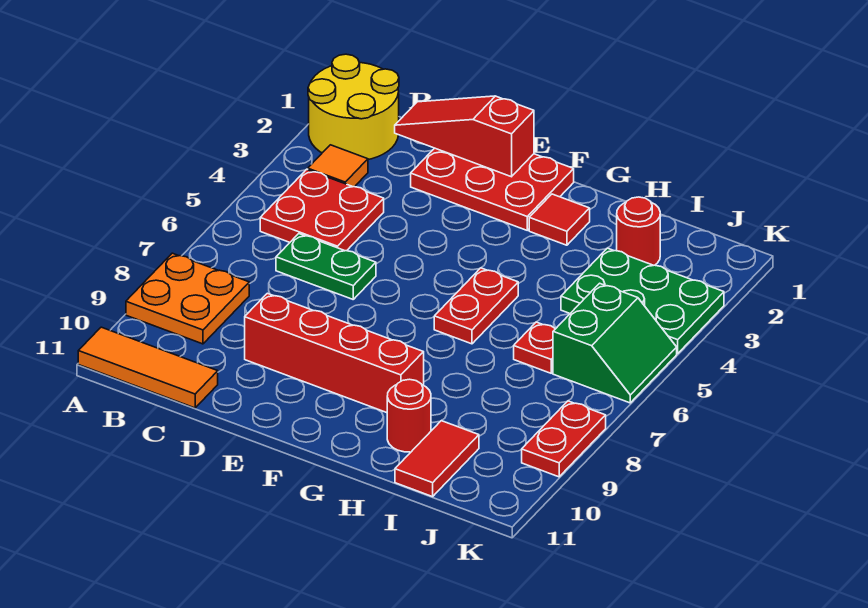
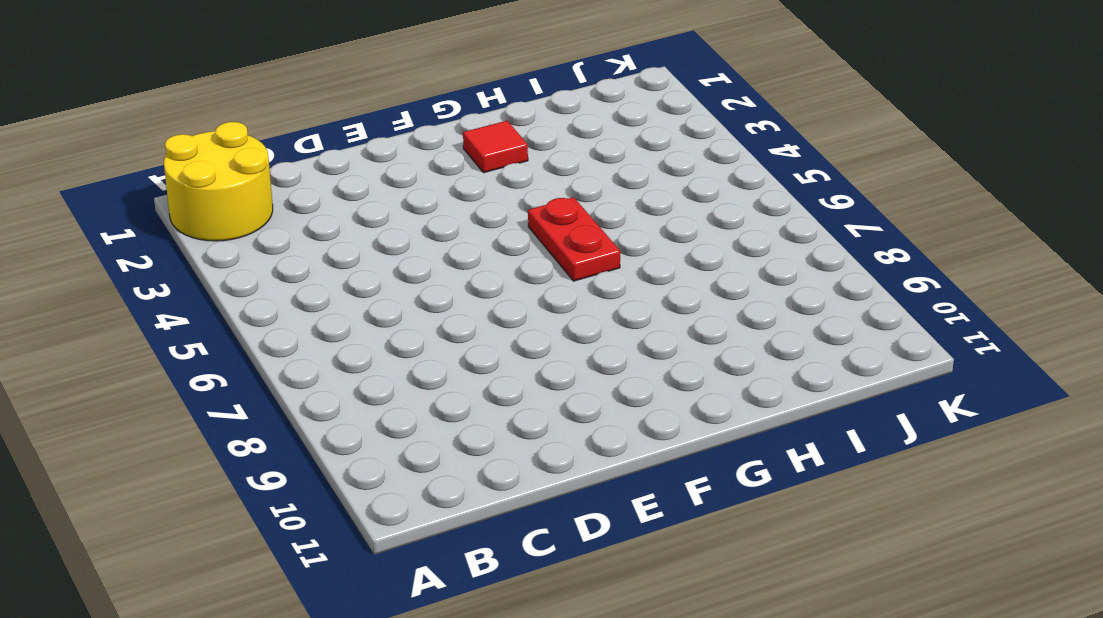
none -> orange 2x2 plate [126,253,249,344]
none -> orange 1x3 tile [78,327,218,408]
none -> orange 1x1 tile [308,145,368,187]

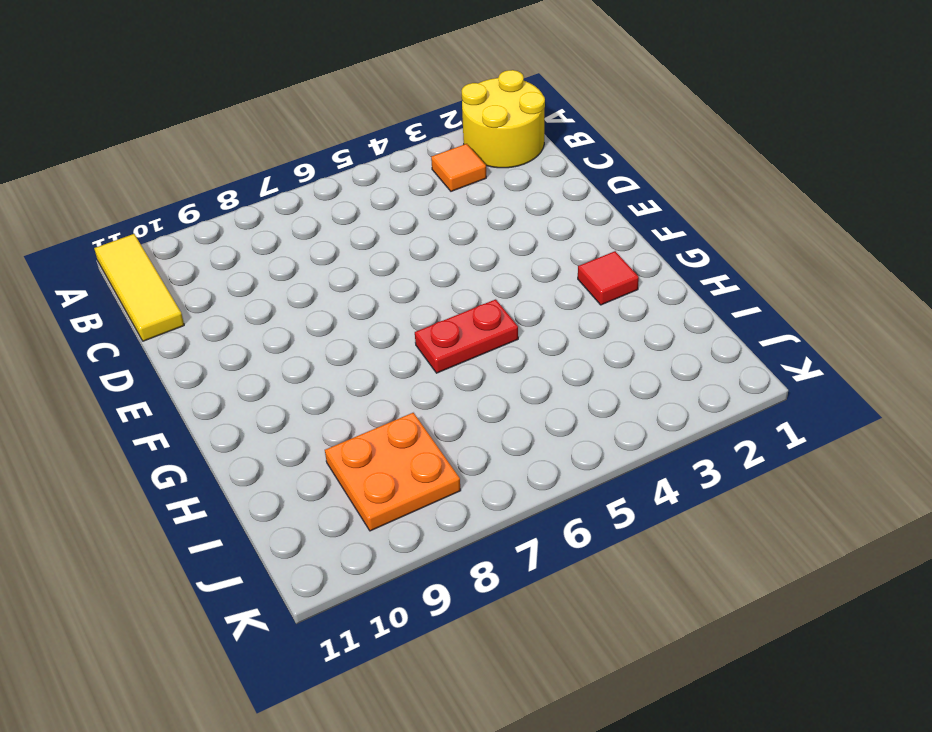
yellow 1x3 tile [94,234,184,341] -> orange 1x3 tile [78,327,218,408]
orange 2x2 plate [325,413,461,531] -> orange 2x2 plate moved to [126,253,249,344]
none -> red 2x2 plate [260,169,384,251]
none -> green 1x2 plate [276,234,376,299]
none -> red 2x3 plate [411,148,574,230]

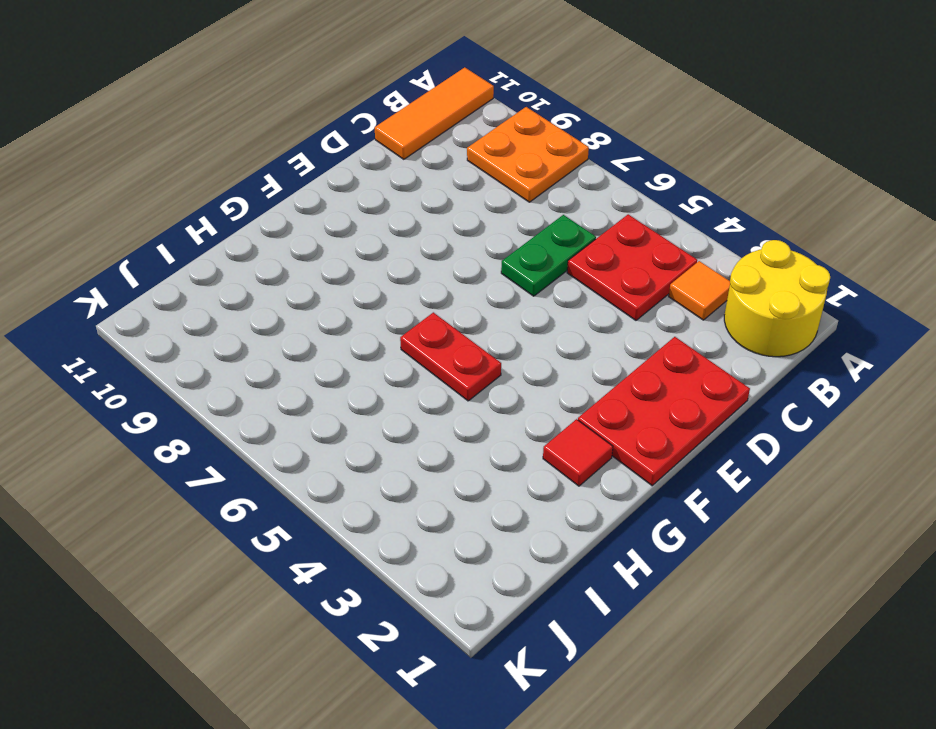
none -> red 1x4 brick [245,293,424,413]
none -> red 1x1 round brick [387,379,431,452]
none -> red 1x1 round brick [617,197,660,265]

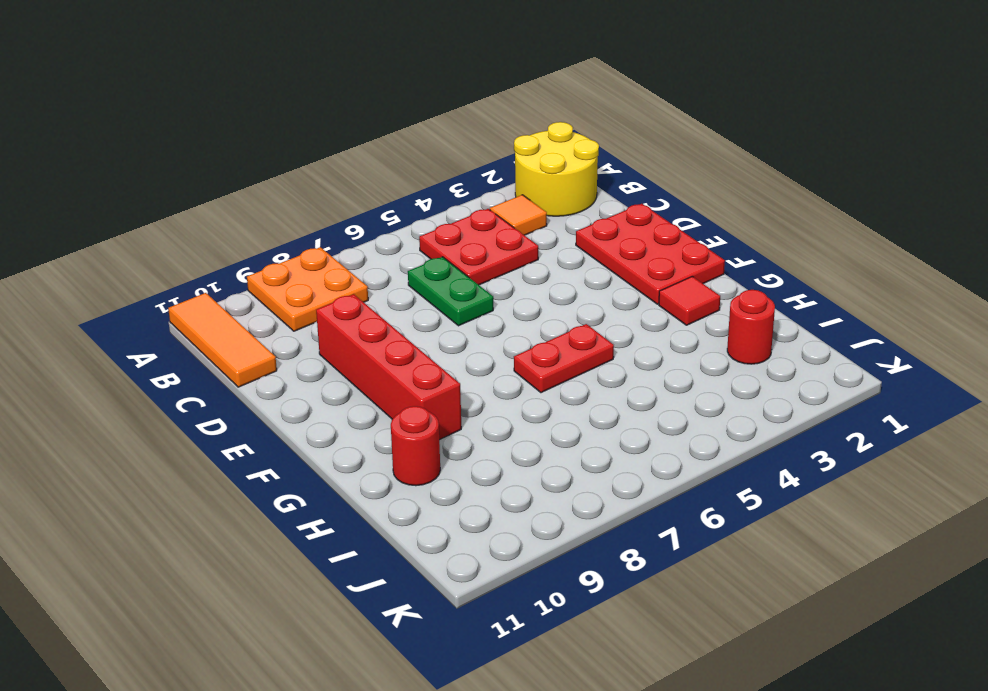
none -> green 2x3 plate [561,248,724,354]
none -> red 1x1 plate [514,322,555,373]
none -> red 1x2 tile [395,421,479,497]

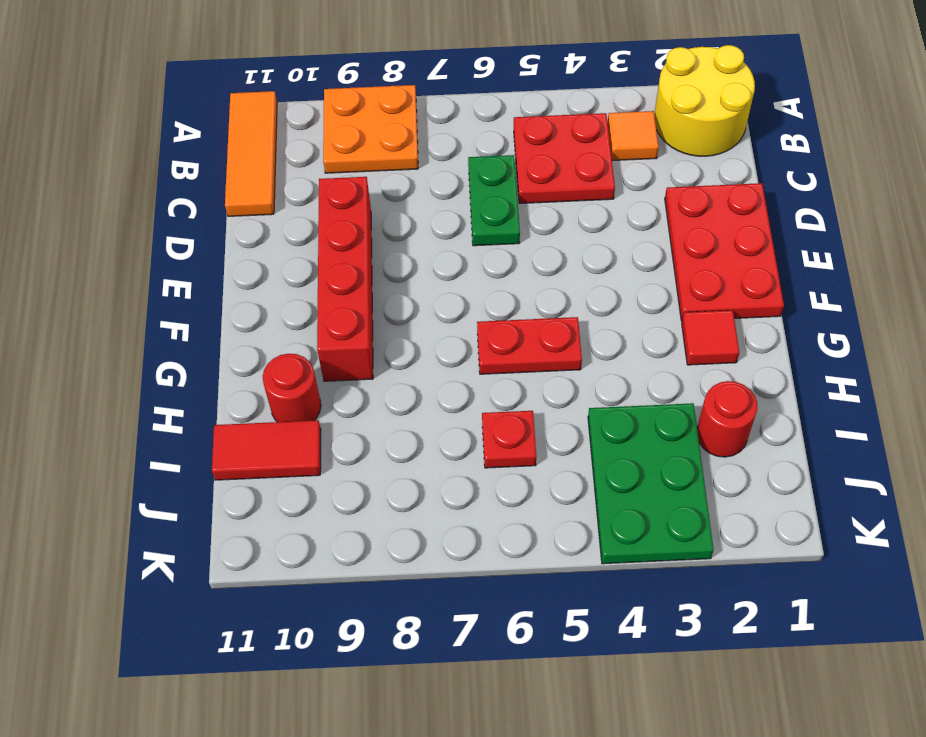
none -> green 2x2 slope [553,283,677,403]
none -> red 1x2 plate [522,401,606,477]
none -> red 1x3 slope [395,96,534,177]

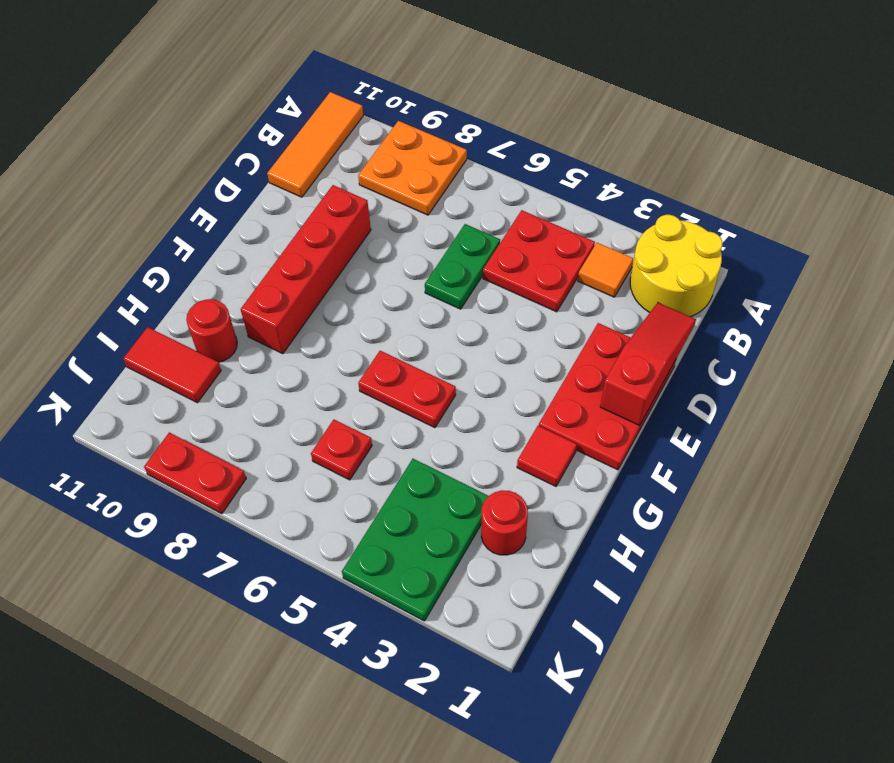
none -> green 2x2 slope [553,283,677,403]

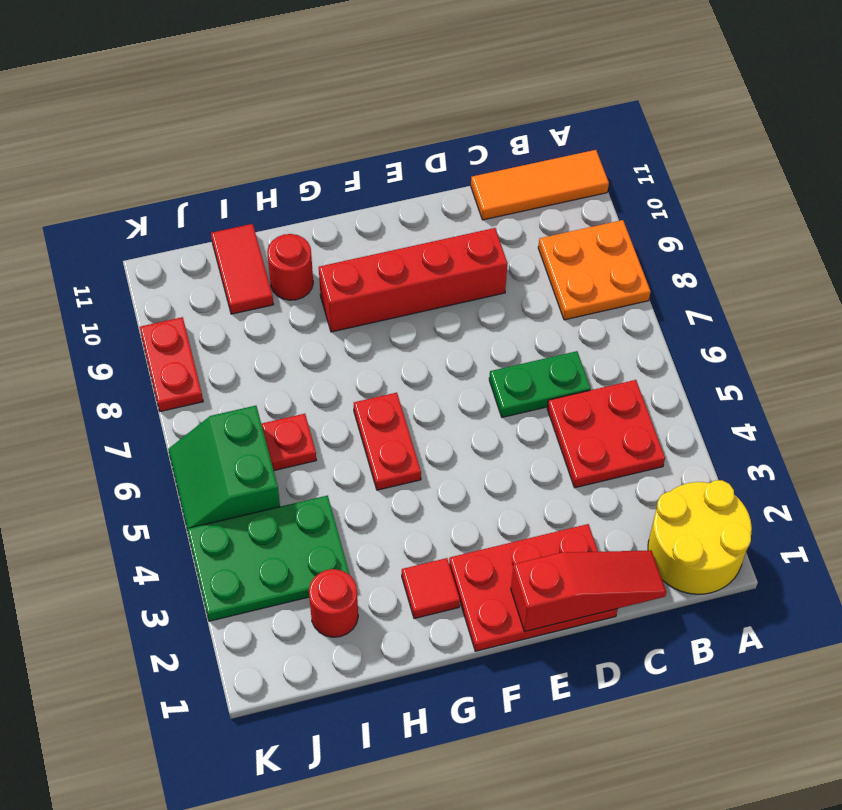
none -> orange 1x1 tile [308,145,368,187]

